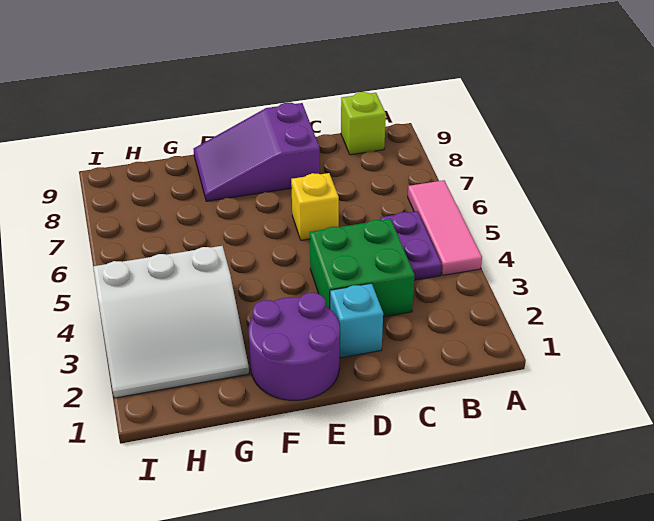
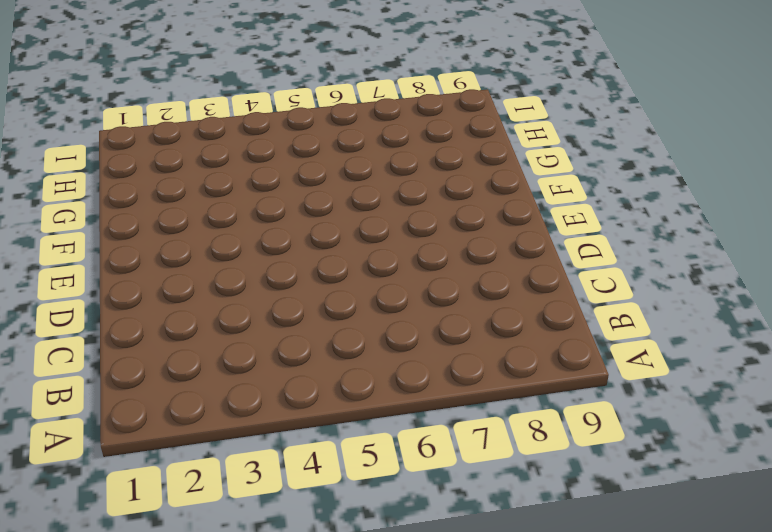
none -> pink 1x3 tile [408,180,482,275]
none -> purple 1x2 plate [380,211,442,280]

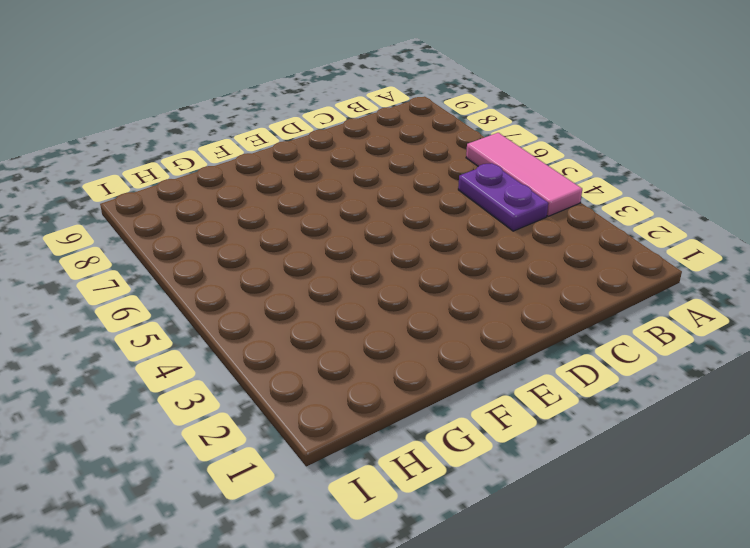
none -> lime 1x1 brick [341,92,386,155]
none -> green 2x2 brick [310,219,414,317]

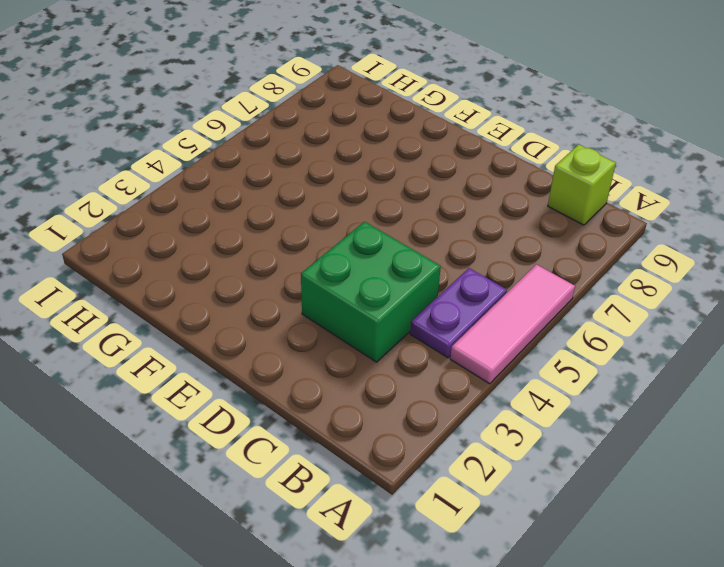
none -> cyan 1x1 brick [330,283,383,358]
none -> yellow 1x1 brick [291,173,339,240]

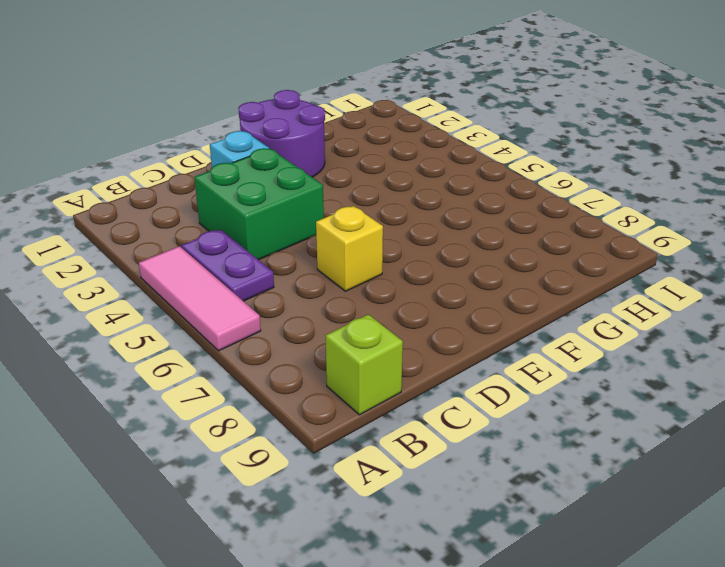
none -> purple 2x3 slope [194,103,320,201]
none -> white 3x3 slope [93,246,249,398]

